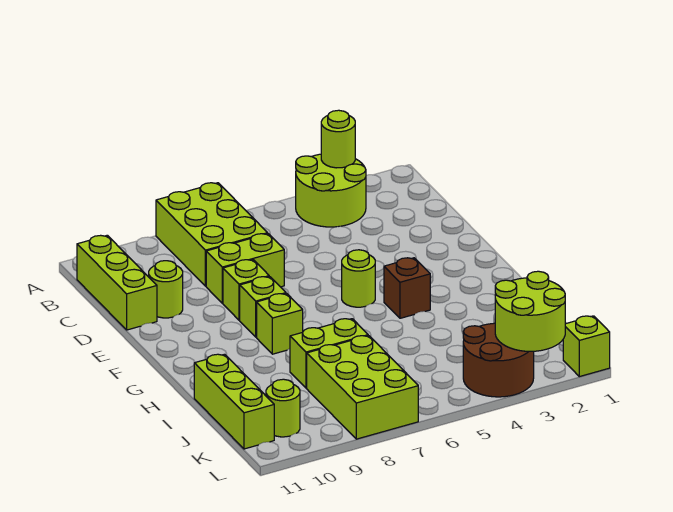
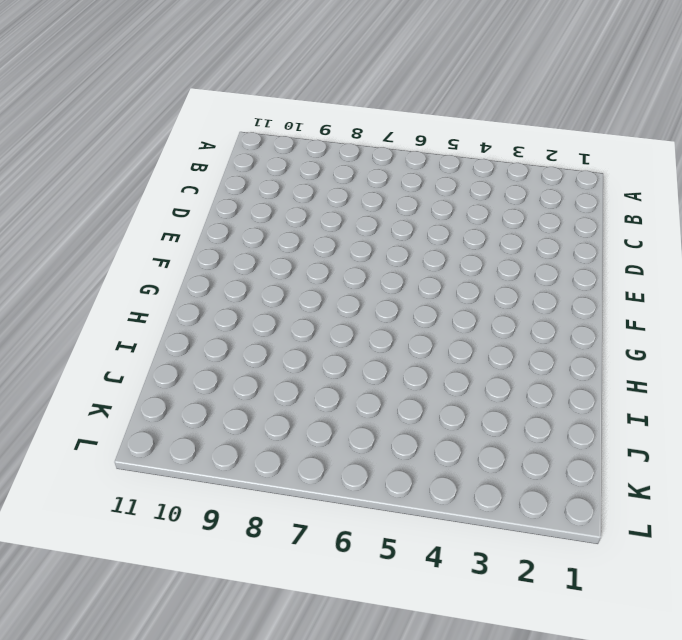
none -> lime 2x2 round brick [296,154,366,227]
none -> lime 2x3 brick [156,183,268,286]
none -> lime 1x3 brick [77,235,157,330]

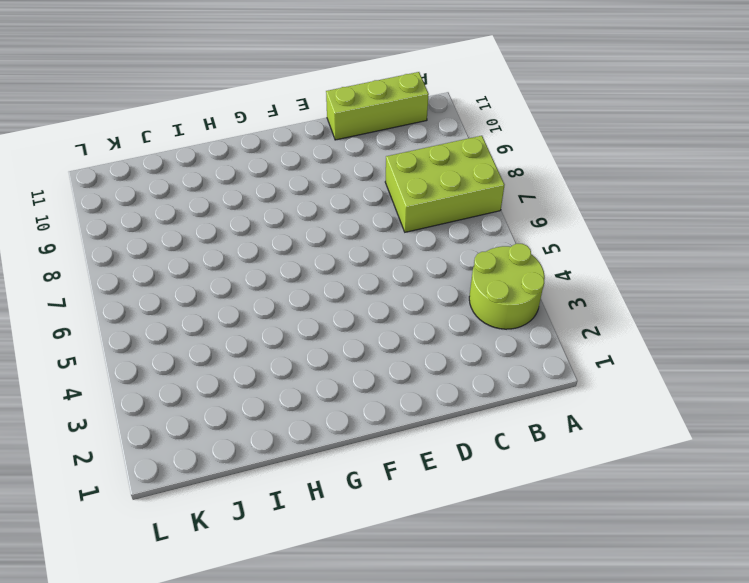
none -> lime 1x2 brick [206,234,284,303]
none -> lime 1x1 round brick [149,261,183,318]
none -> lime 1x1 brick [223,260,269,320]

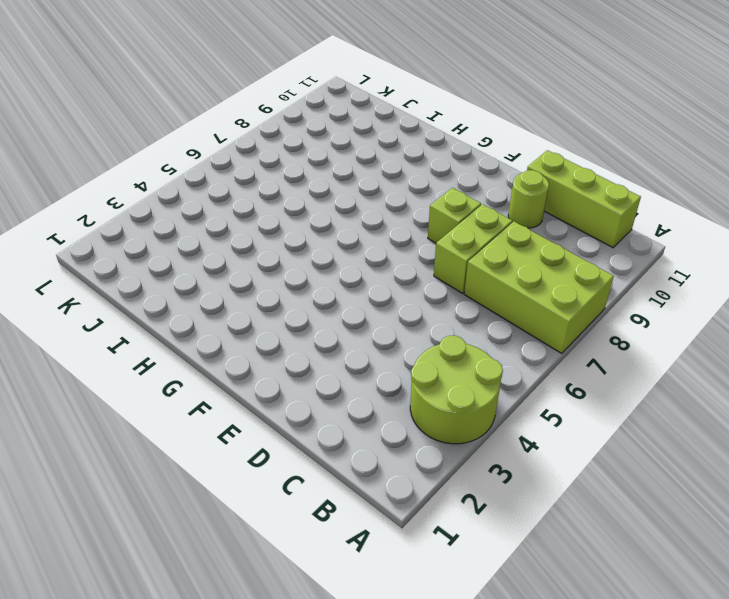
none -> lime 1x1 round brick [342,250,375,307]
none -> lime 1x1 brick [240,277,286,337]
none -> brown 1x1 brick [384,258,430,318]

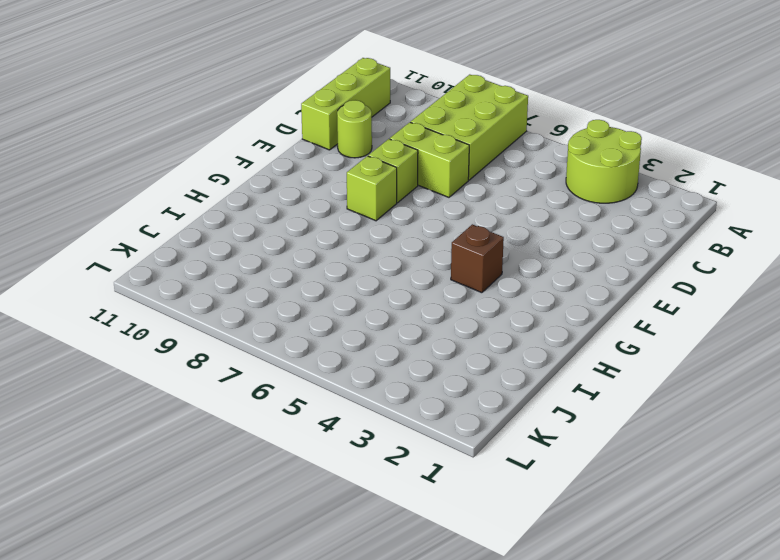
none -> lime 1x1 round brick [342,250,375,307]
none -> lime 1x1 brick [257,294,303,354]
none -> lime 1x2 brick [290,319,368,388]

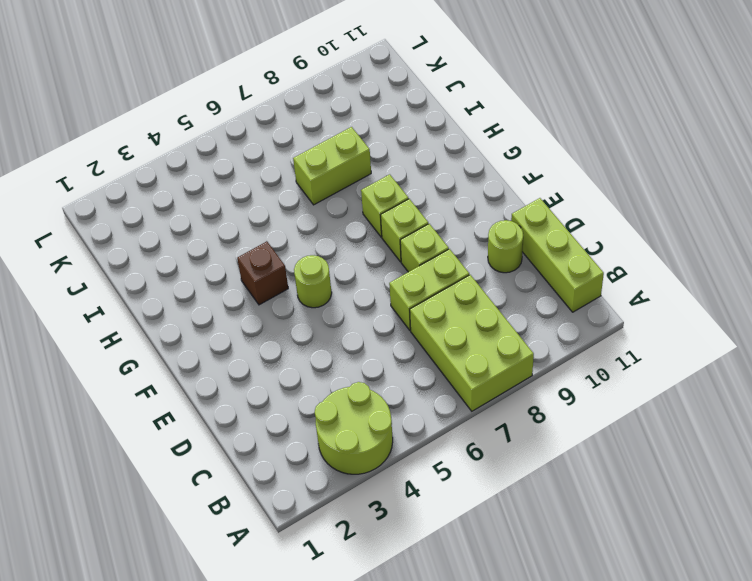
none -> lime 1x3 brick [194,354,274,449]
none -> lime 2x3 brick [307,336,418,439]
none -> brown 2x2 round brick [463,323,534,397]

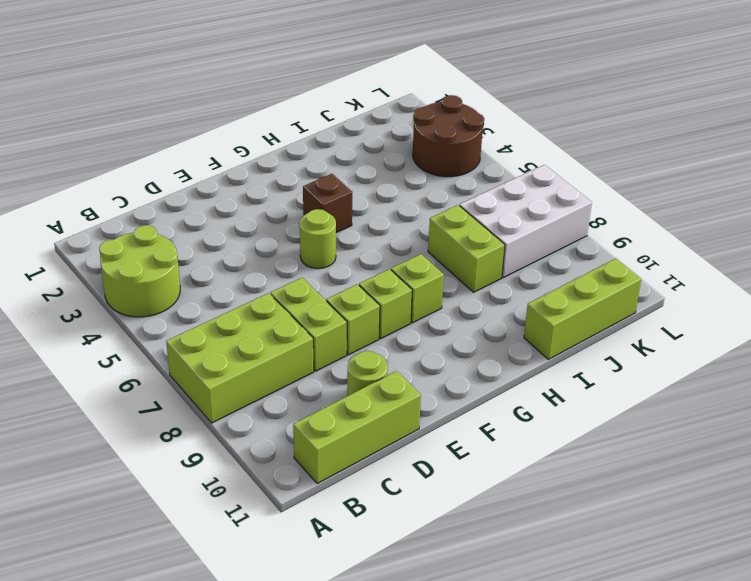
white 2x3 brick [460,165,592,278] -> lime 2x3 brick [307,336,418,439]
none -> lime 1x1 round brick [266,379,300,437]
none -> lime 1x1 brick [563,316,610,377]
none -> lime 1x1 round brick [321,110,355,168]

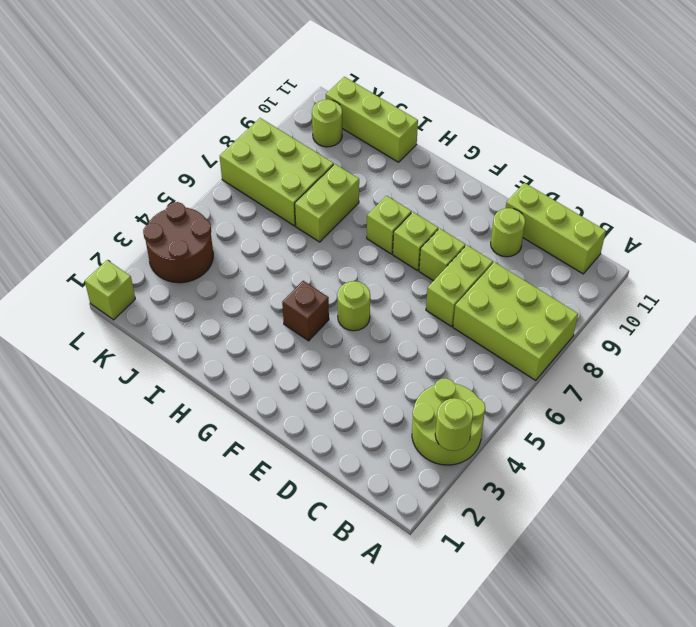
none -> lime 2x2 round brick [495,271,565,351]

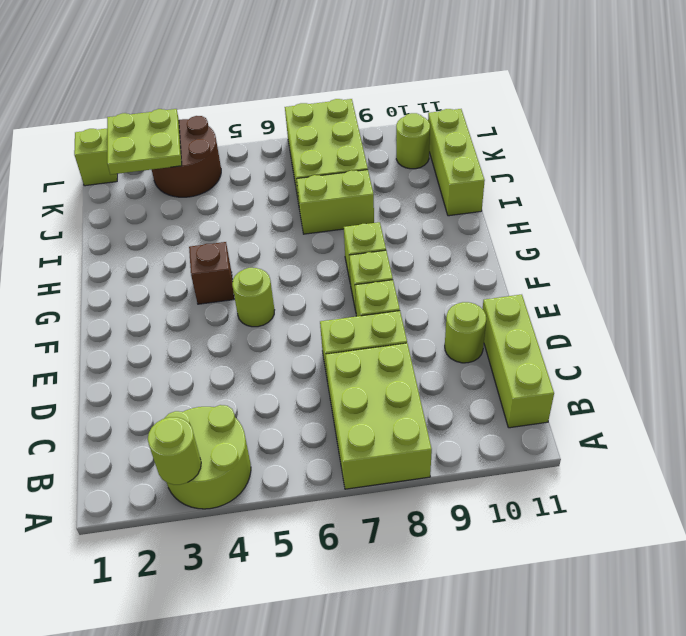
lime 2x2 plate [107,109,182,174] -> lime 2x2 round brick [495,271,565,351]

